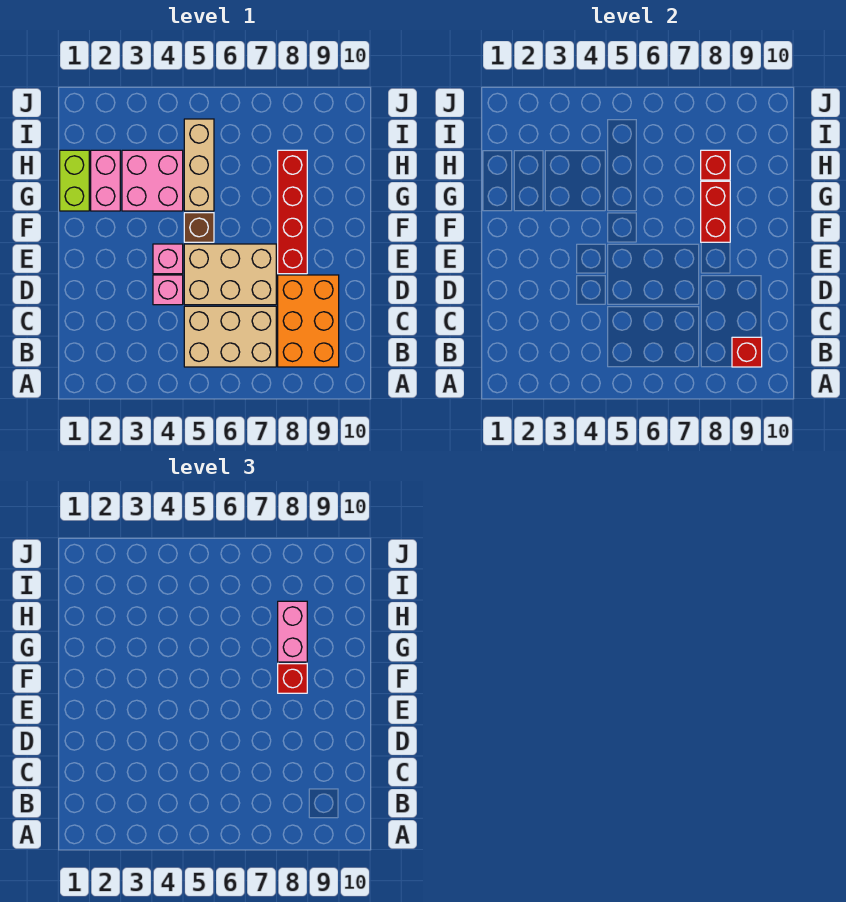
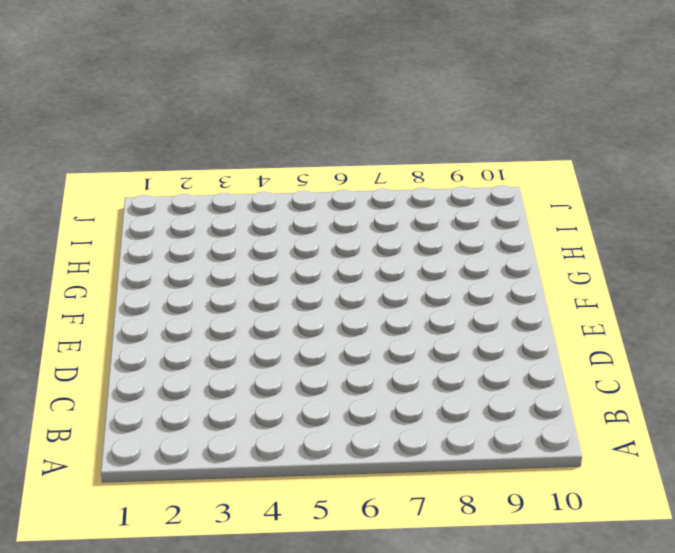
none -> tan 2x3 brick [184,306,276,367]
none -> orange 2x3 brick [278,275,339,367]
none -> pink 1x1 brick [153,275,183,305]

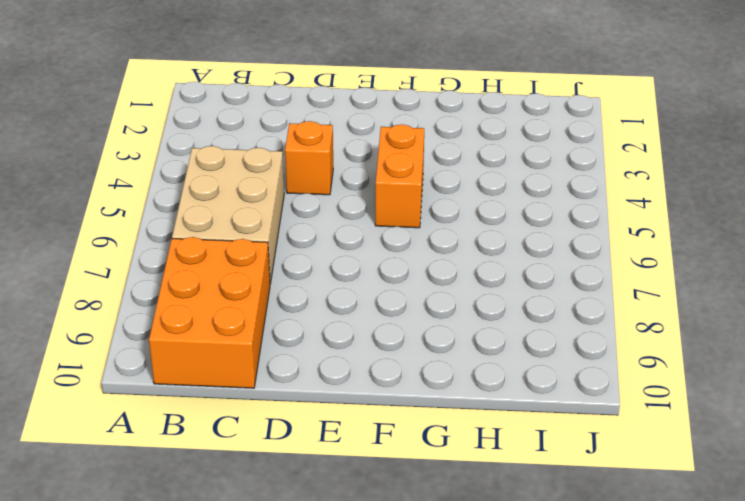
orange 2x3 brick [149,237,270,388] -> orange 2x3 brick turned to [278,275,339,367]
orange 1x1 brick [285,121,333,195] -> pink 1x1 brick [153,275,183,305]
orange 1x2 brick [375,125,424,228] -> brown 1x1 brick [184,213,214,242]
none -> tan 2x3 brick [184,244,276,305]
none -> pink 1x1 brick [153,244,183,274]
none -> red 1x4 brick [278,150,307,274]

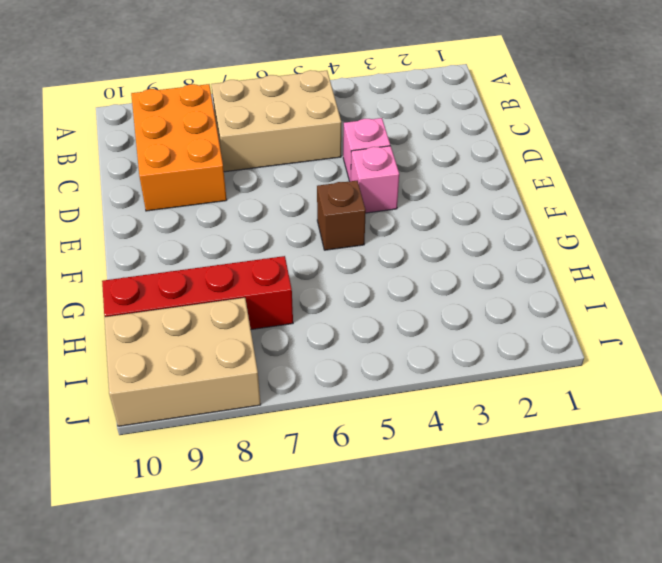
red 1x4 brick [102,256,293,329] -> red 1x4 brick turned to [278,150,307,274]
tan 2x3 brick [104,298,261,426] -> tan 2x3 brick moved to [184,244,276,305]
none -> lime 1x2 brick [60,150,89,211]
none -> pink 1x2 brick [91,150,120,211]
none -> pink 2x2 brick [122,150,183,211]

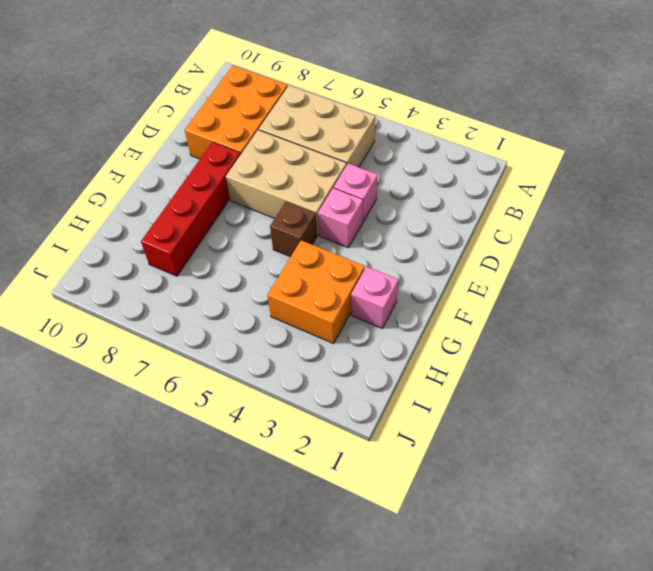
pink 1x1 brick [351,267,399,328] -> pink 1x2 brick [91,150,120,211]
orange 2x2 brick [267,240,365,344] -> pink 2x2 brick [122,150,183,211]
none -> lime 1x2 brick [60,150,89,211]
none -> tan 1x3 brick [184,119,214,211]
none -> red 1x1 brick [732,337,762,367]

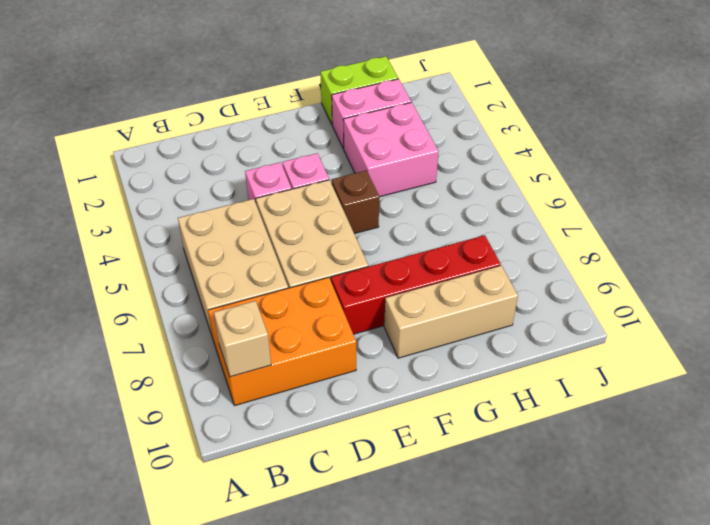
tan 1x1 brick [214,301,271,377] -> red 1x1 brick [732,337,762,367]
tan 1x3 brick [384,266,518,358] -> tan 1x3 brick moved to [184,119,214,211]
none -> red 1x2 brick [701,181,730,242]
none -> red 1x1 brick [701,150,730,180]
none -> red 1x1 brick [278,664,307,693]

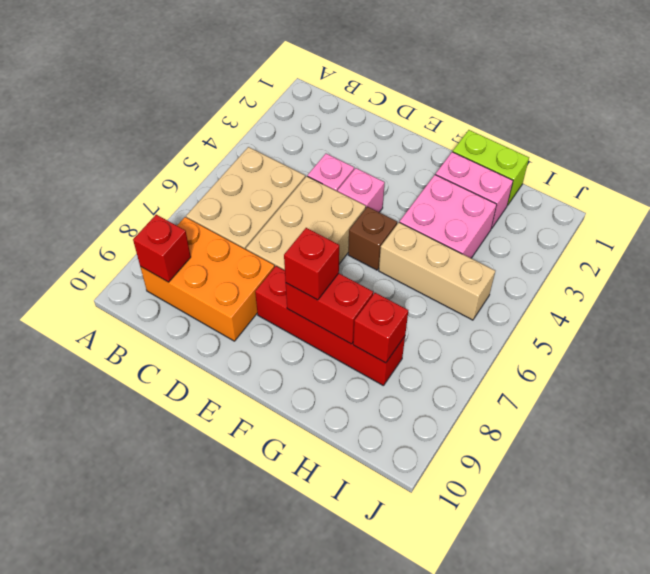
none -> pink 1x2 brick [278,601,307,662]

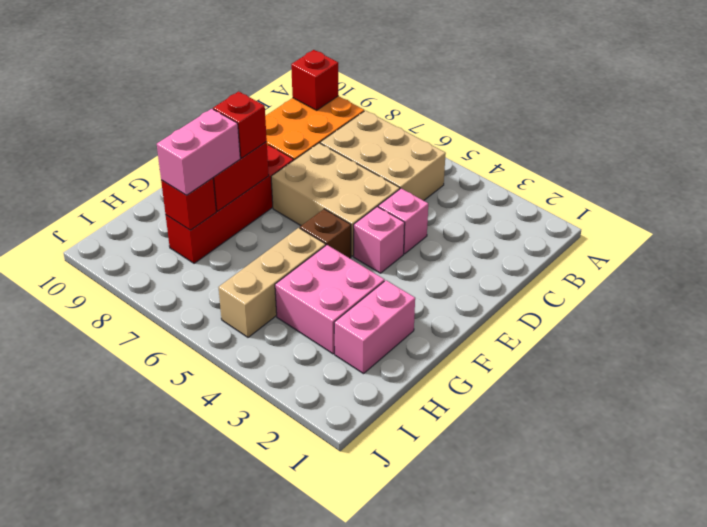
none -> lime 1x2 brick [60,150,89,211]

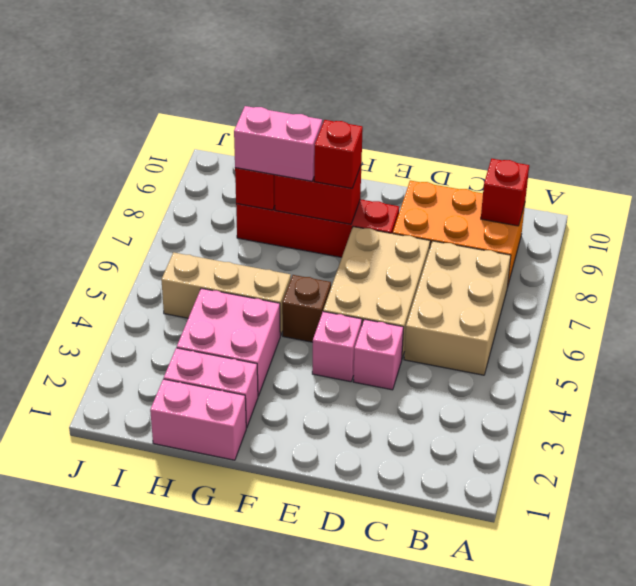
pink 1x2 brick [150,379,246,460] -> lime 1x2 brick [60,150,89,211]

